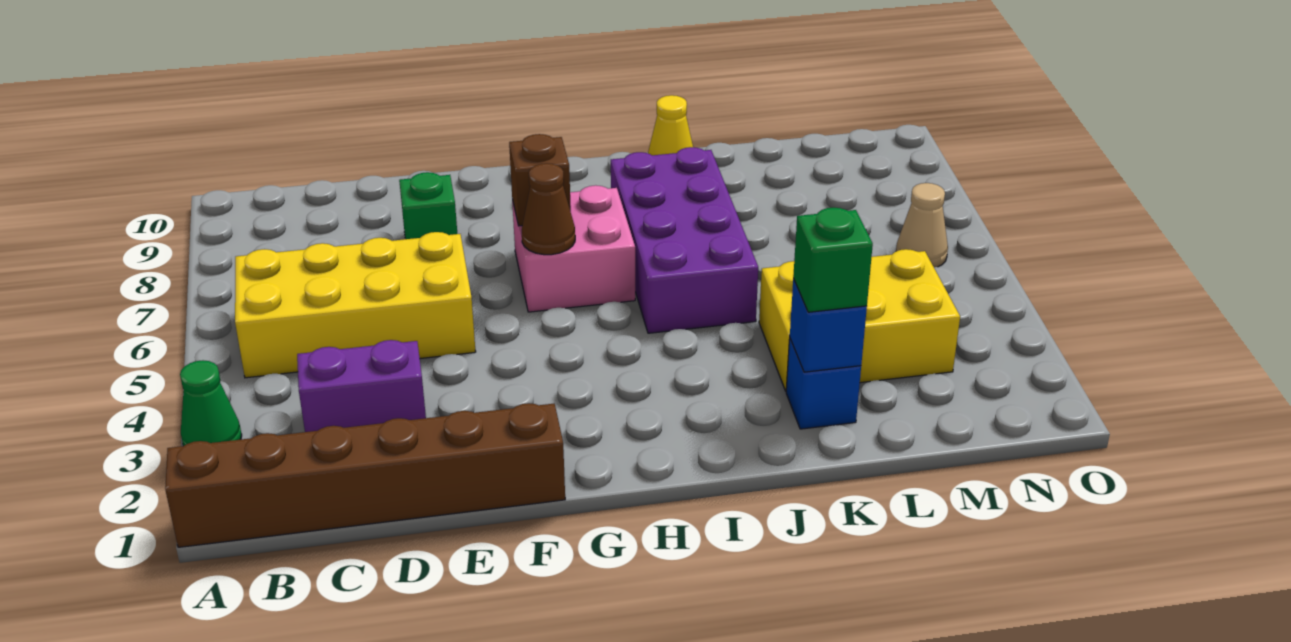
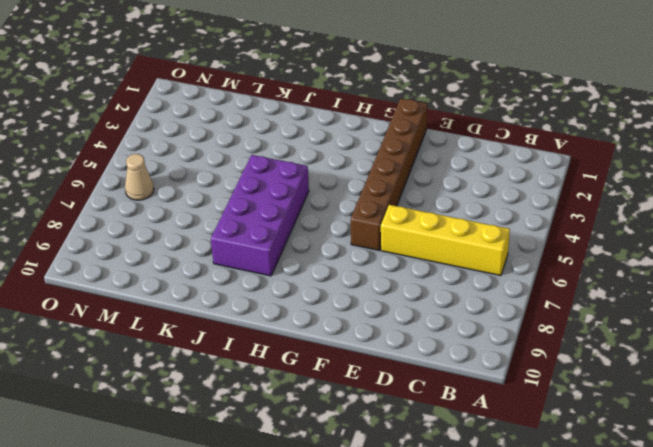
yellow 1x4 brick [381,205,510,276] -> yellow 2x4 brick [235,232,476,378]
brown 1x6 brick [351,99,427,250] -> brown 1x6 brick turned to [165,403,565,547]
none -> green 1x1 cone [180,360,242,446]
none -> purple 1x2 brick [297,340,426,432]
none -> green 1x1 brick [399,172,457,239]

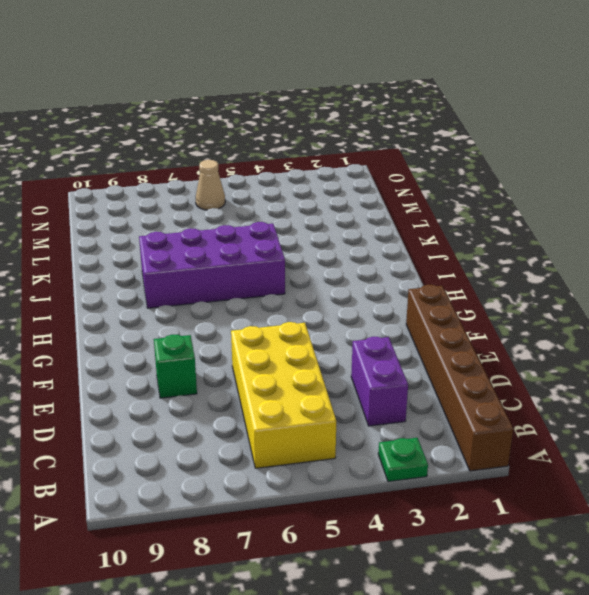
green 1x1 plate [378,438,428,482] -> green 1x1 cone [180,360,242,446]
none -> pink 2x2 brick [512,185,635,312]
none -> yellow 1x1 cone [648,95,693,155]
none -> blue 1x1 brick [786,339,861,429]

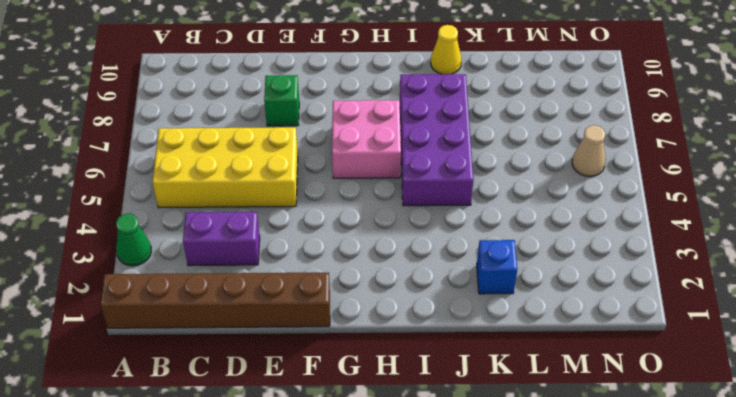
none -> yellow 2x3 brick [759,249,960,391]
none -> brown 1x1 cone [522,163,575,255]
none -> brown 1x1 brick [509,134,571,226]

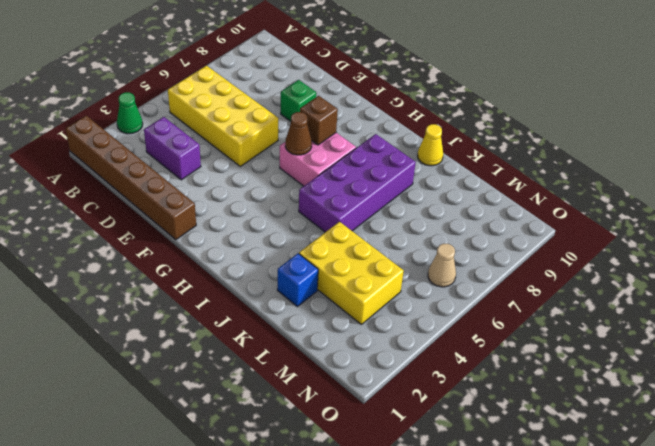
none -> blue 1x1 brick [790,278,867,372]
none -> green 1x1 brick [793,207,873,312]

